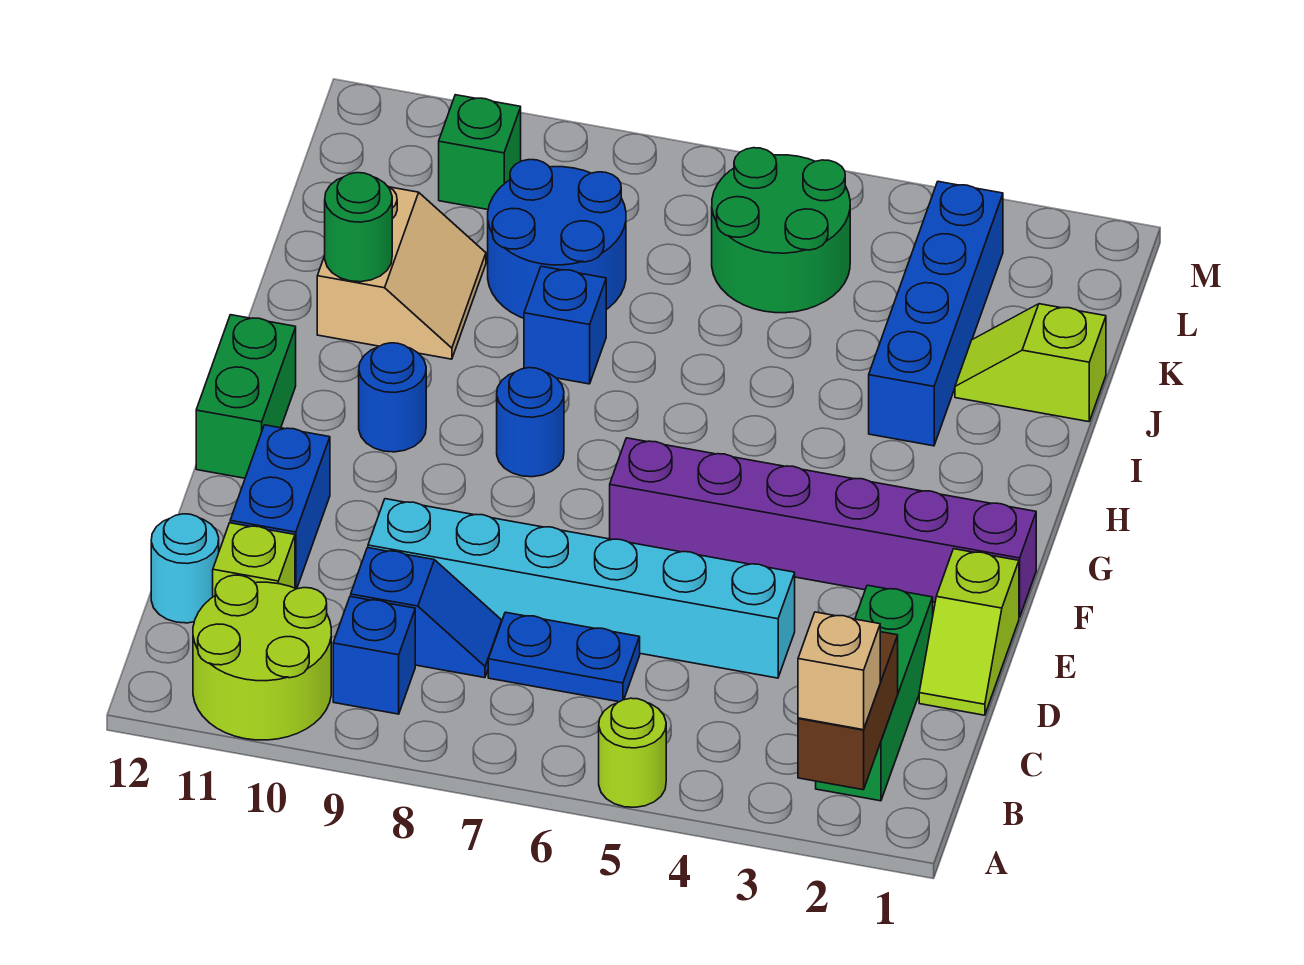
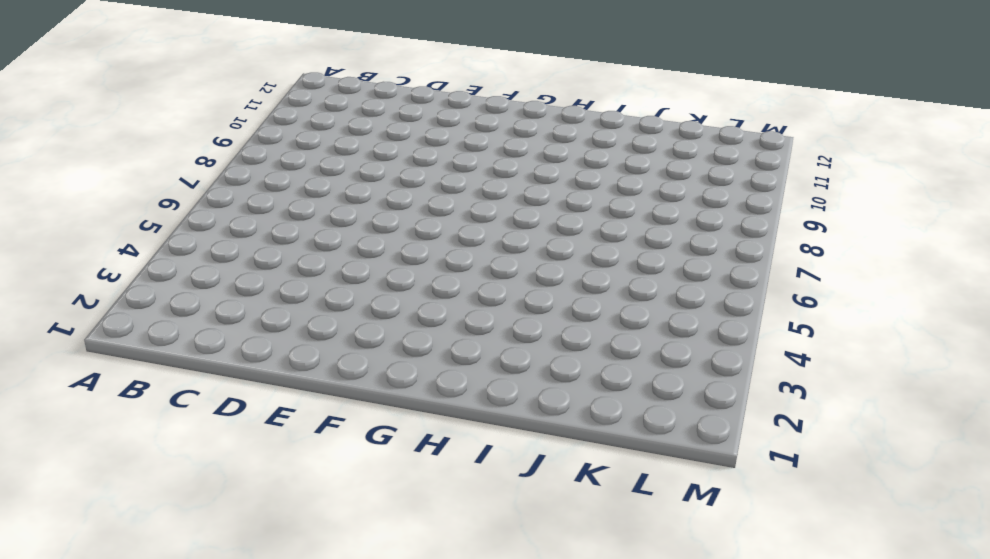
none -> lime 1x1 round brick [599,698,666,807]
none -> lime 2x2 round brick [193,575,331,740]
none -> green 1x3 brick [816,585,933,801]

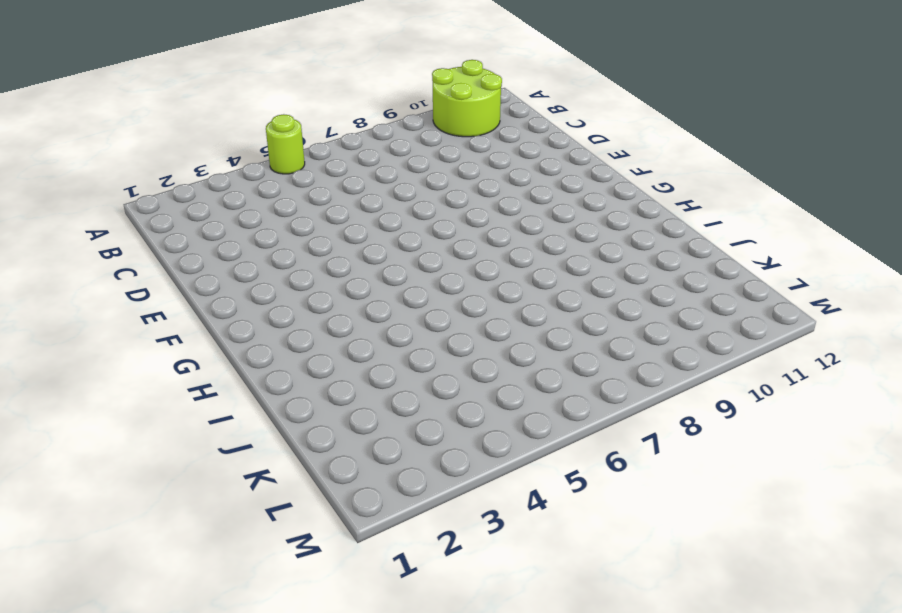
none -> green 1x3 brick [816,585,933,801]
none -> blue 1x1 brick [333,597,415,714]
none -> blue 1x2 plate [488,612,640,702]

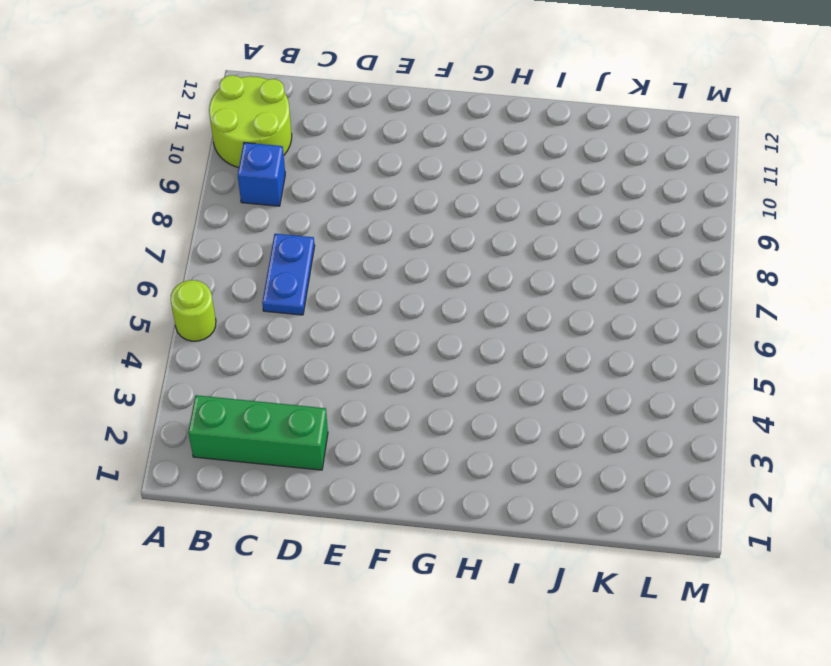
none -> blue 1x2 slope [351,548,502,678]
none -> lime 1x1 brick [213,523,295,597]
none -> cyan 1x1 round brick [151,514,219,623]

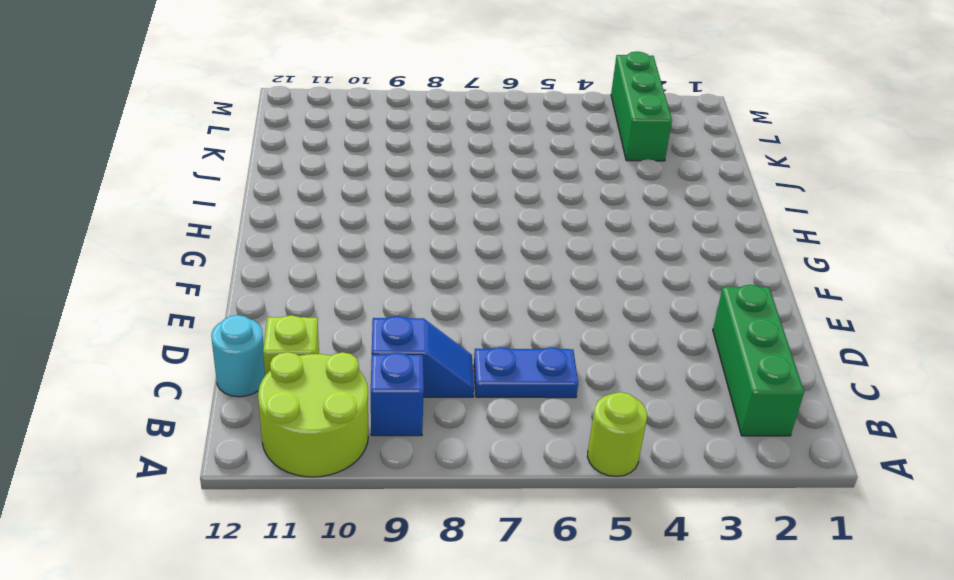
green 1x3 brick [611,52,672,161] -> blue 1x4 brick [869,182,1003,446]
none -> lime 1x2 slope [919,549,1019,715]
none -> cyan 1x6 brick [368,499,795,678]
none -> blue 1x2 brick [230,425,330,589]

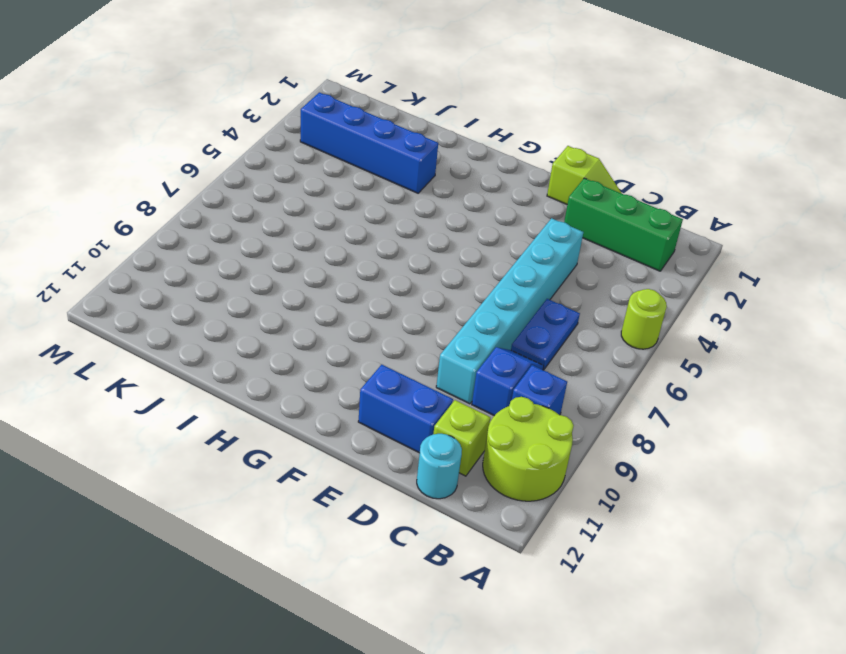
none -> purple 1x6 brick [610,438,1036,617]
none -> green 1x2 brick [196,315,296,478]
none -> blue 1x1 round brick [497,368,564,477]

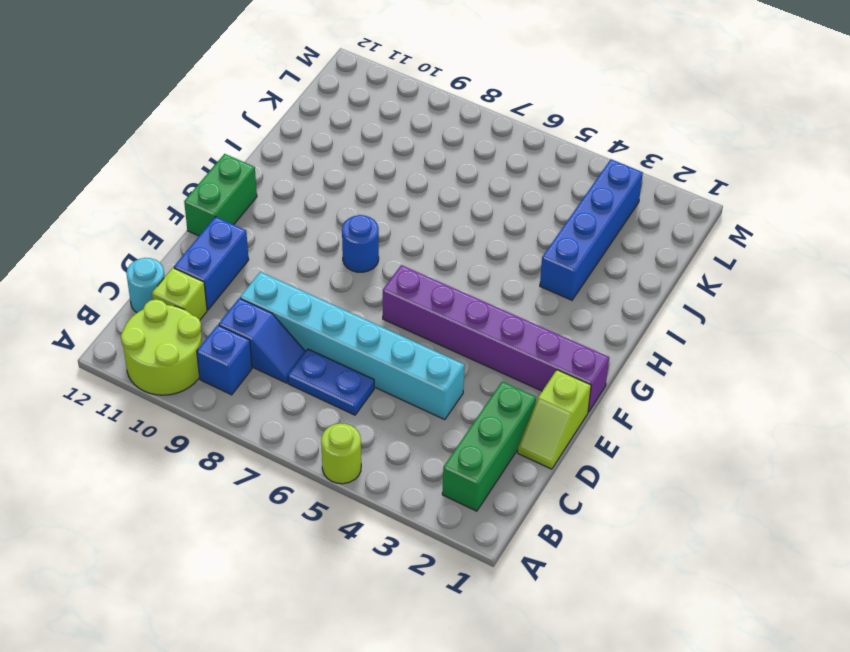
none -> blue 1x1 round brick [359,343,426,452]
none -> blue 1x1 brick [524,266,606,384]
none -> tan 2x2 slope [317,187,486,359]

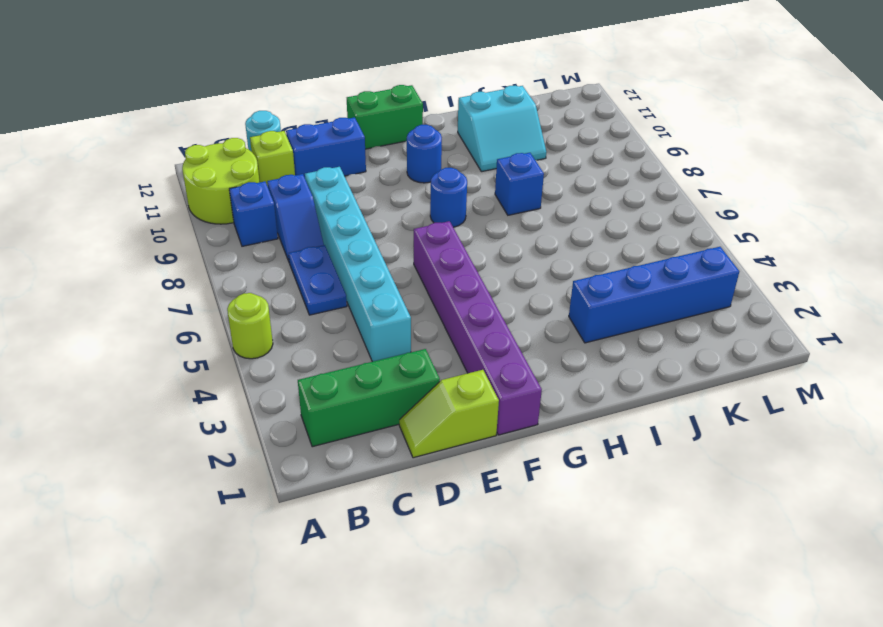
cyan 2x2 slope [458,86,546,172] -> tan 2x2 slope [317,187,486,359]
none -> lime 1x2 slope [955,304,1106,422]
none -> blue 2x2 round brick [488,160,626,318]
none -> green 2x2 round brick [712,148,850,313]

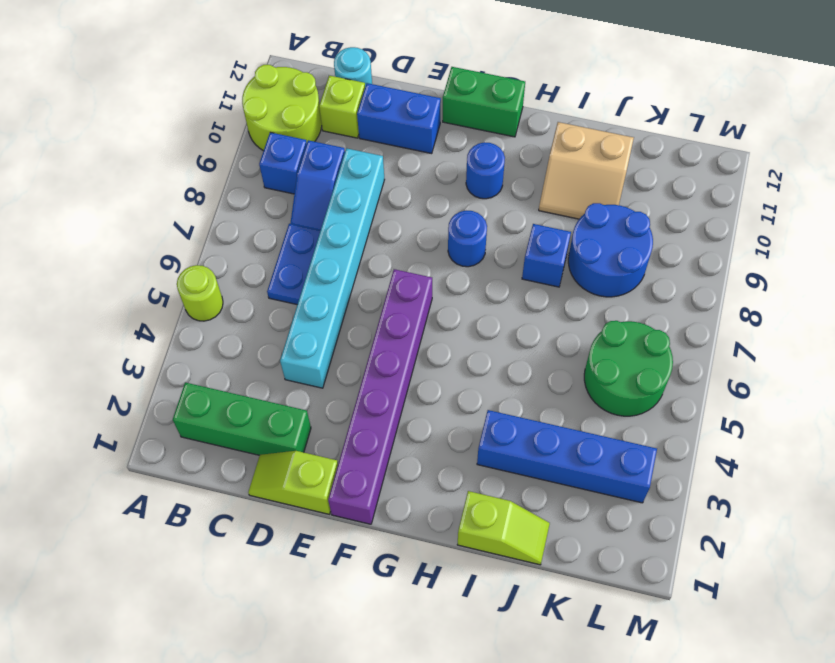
lime 1x2 slope [457,491,550,565] -> lime 1x2 slope turned to [955,304,1106,422]
none -> green 1x1 brick [439,95,521,210]
none -> brown 1x2 brick [798,632,898,790]
none -> green 1x1 round brick [325,173,392,282]

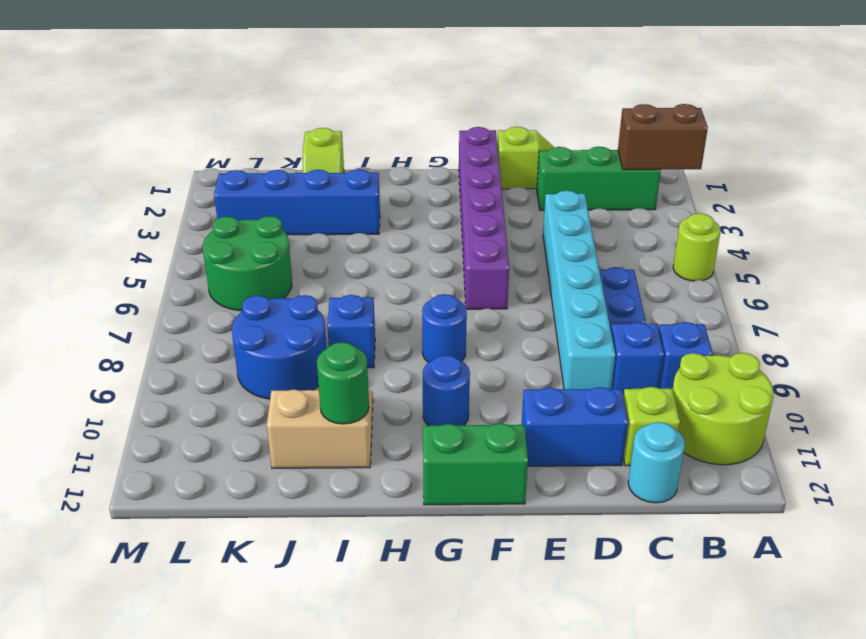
none -> green 1x1 brick [439,95,521,210]
none -> tan 1x1 brick [798,612,880,730]

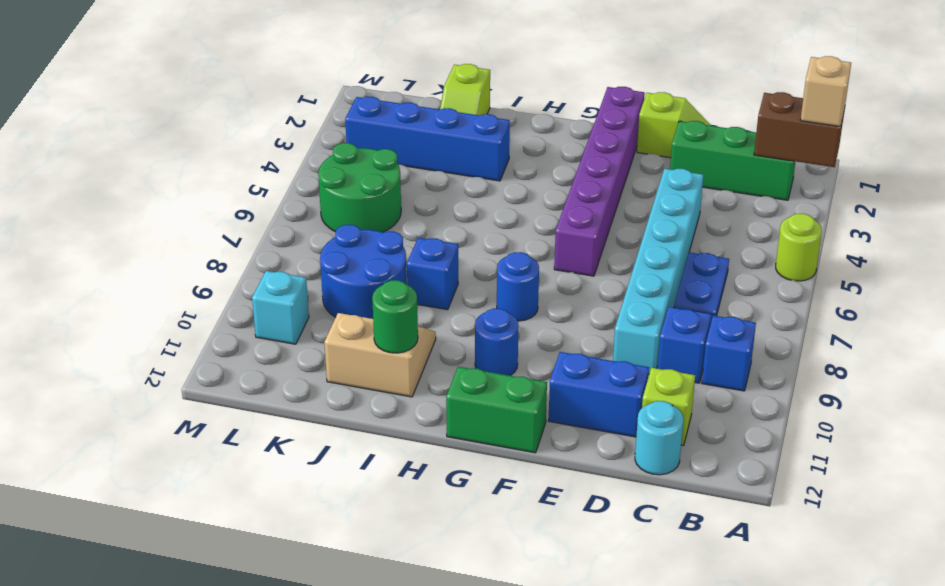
cyan 1x1 brick [252,271,309,344] -> green 1x1 brick [439,95,521,210]
none -> lime 2x2 round brick [193,575,331,740]

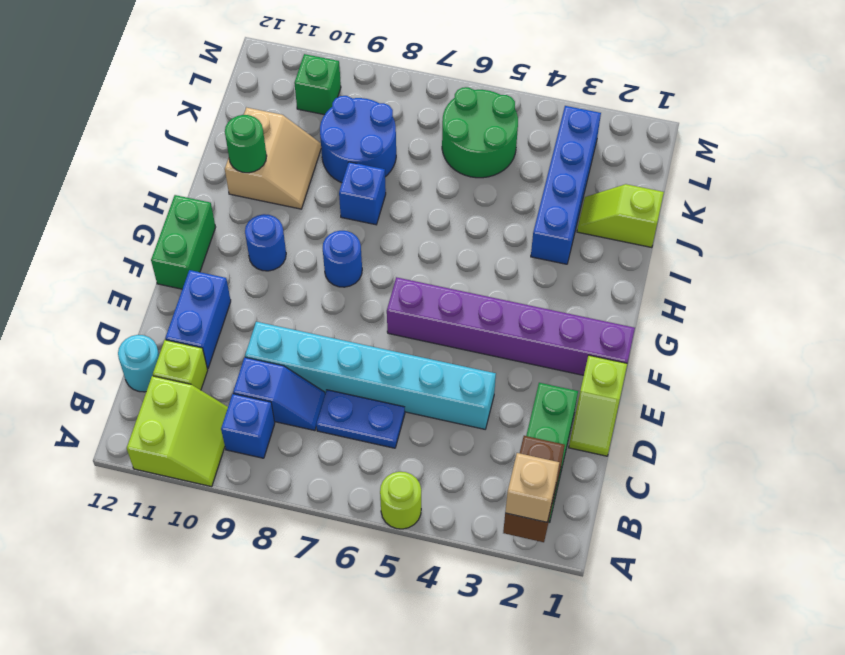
lime 2x2 slope [127,376,228,487] -> lime 2x2 round brick [193,575,331,740]

